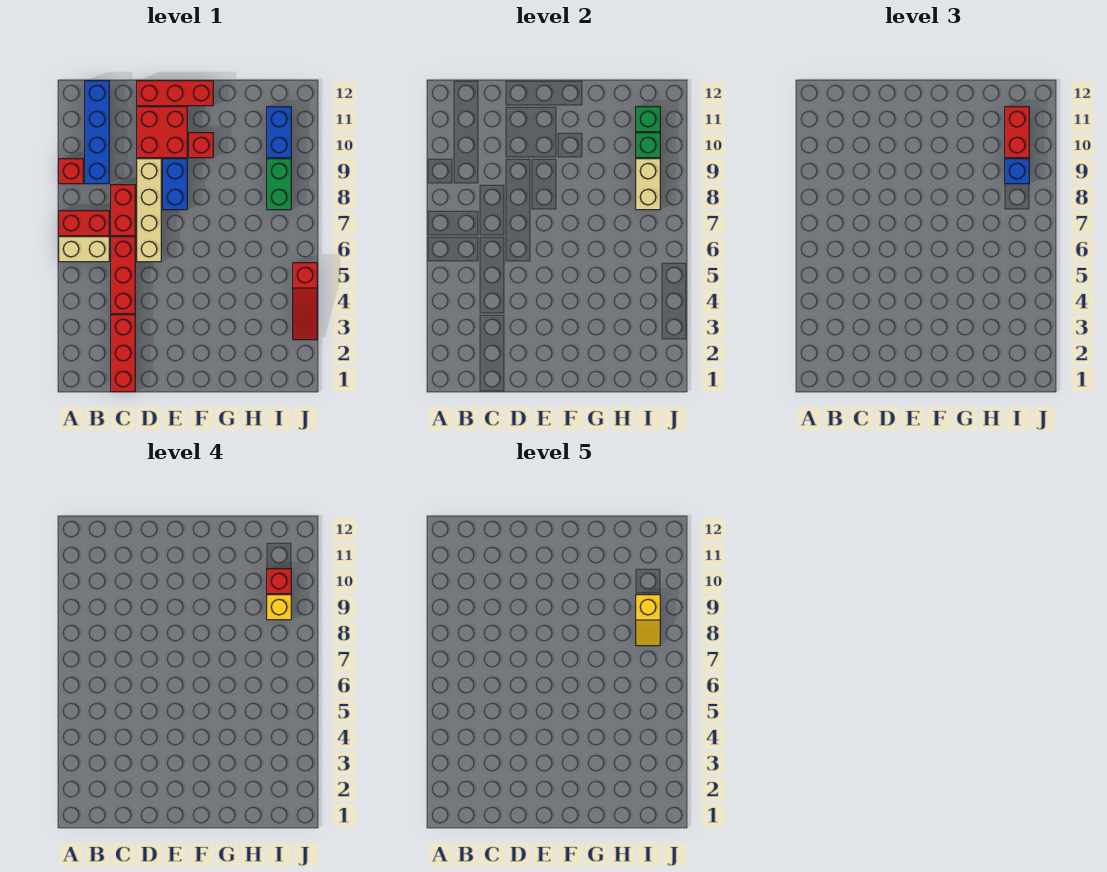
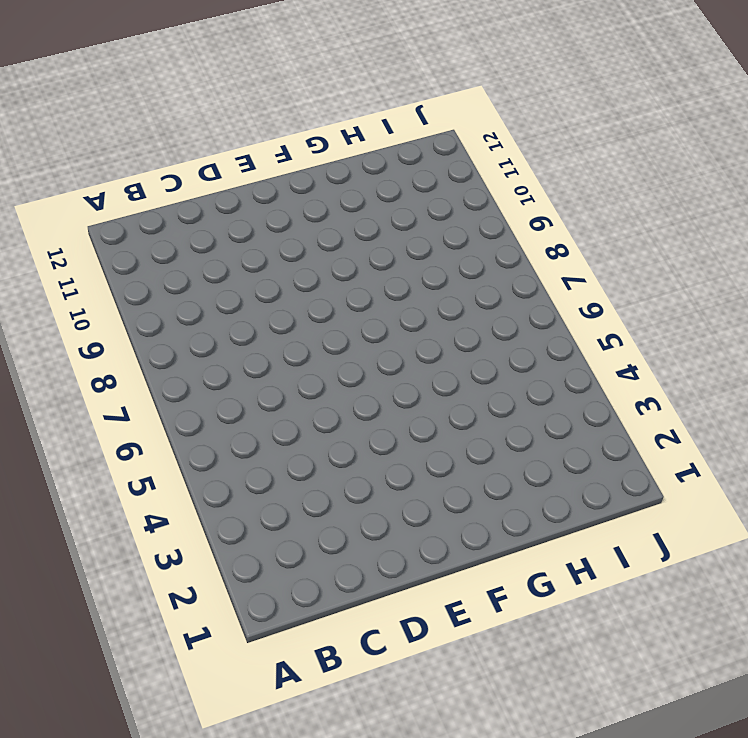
none -> tan 1x2 brick [59,237,109,262]
none -> red 1x2 brick [59,211,109,236]
none -> red 1x1 brick [59,159,83,184]

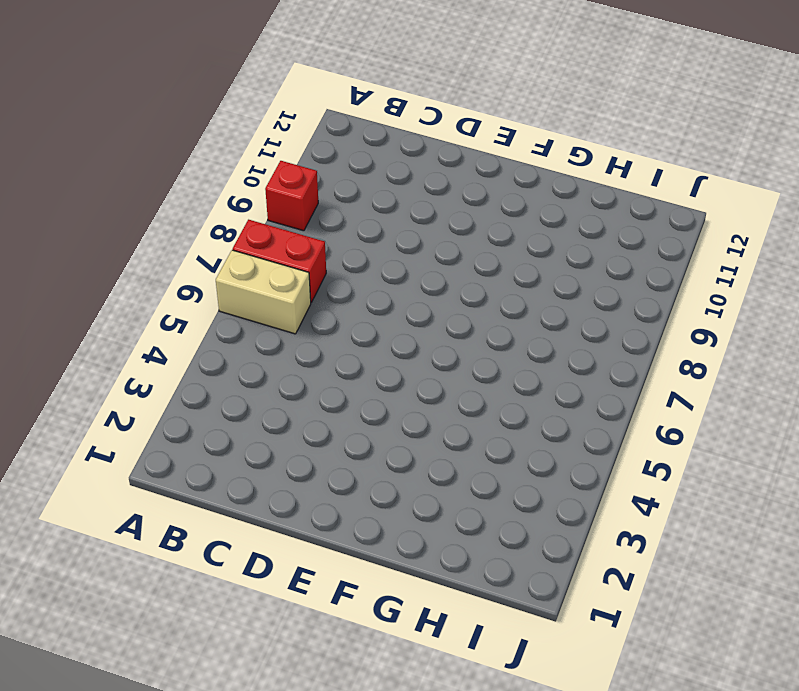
none -> blue 1x4 brick [85,81,109,184]
none -> red 1x3 brick [111,315,135,392]
none -> red 1x3 brick [111,237,135,314]

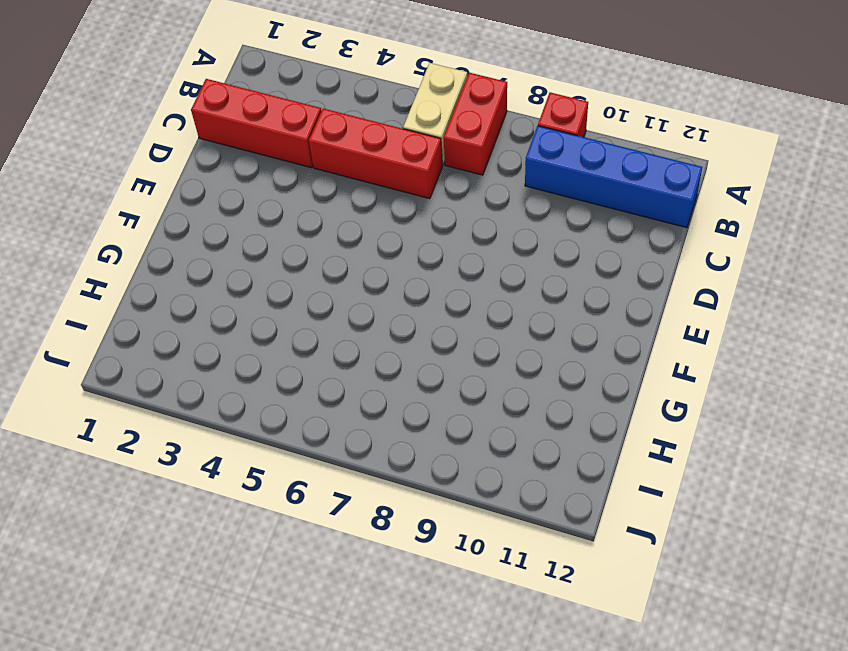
none -> red 1x2 brick [111,185,135,236]
none -> tan 1x4 brick [137,159,161,262]
none -> red 2x2 brick [137,107,187,158]

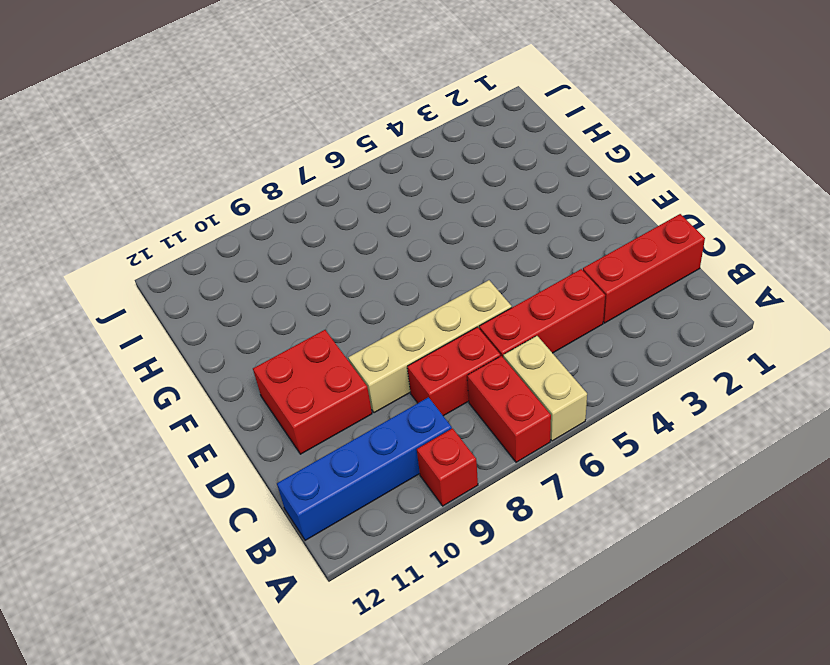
none -> red 1x3 brick [137,81,213,106]
none -> blue 1x2 brick [163,159,187,210]
none -> red 1x1 brick [189,133,213,158]

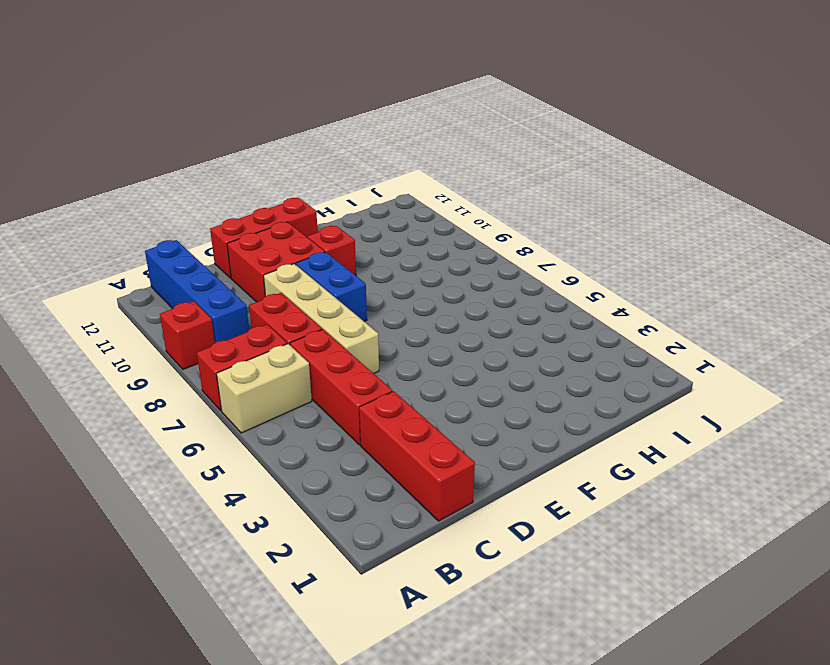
none -> green 1x2 brick [267,159,291,210]
none -> blue 1x2 brick [267,107,291,158]
none -> red 1x3 slope [293,263,317,340]

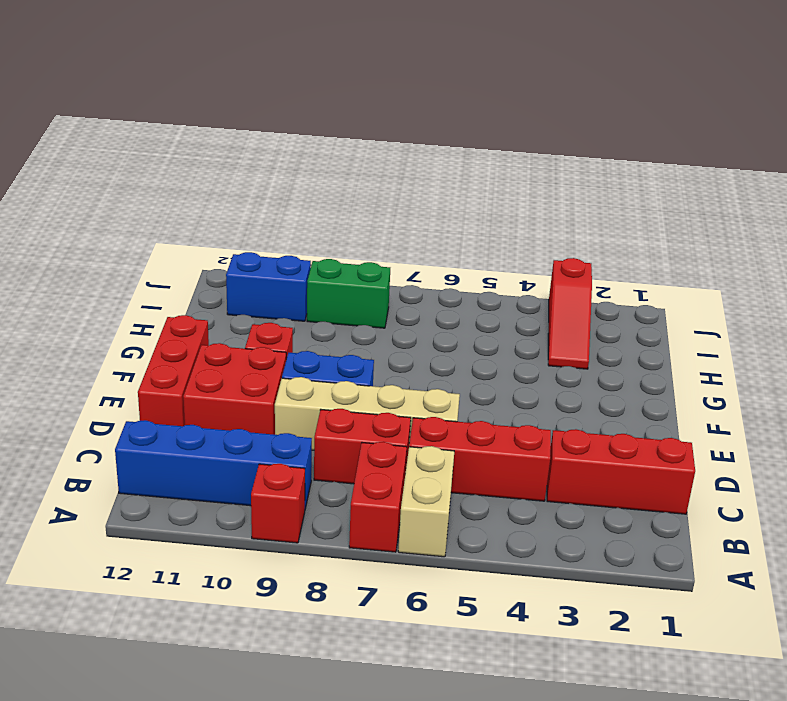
red 1x3 slope [548,258,592,369] -> red 1x3 slope turned to [293,263,317,340]
none -> tan 1x2 brick [636,159,660,210]
none -> green 1x1 brick [636,133,660,158]
none -> green 1x1 brick [636,107,660,132]

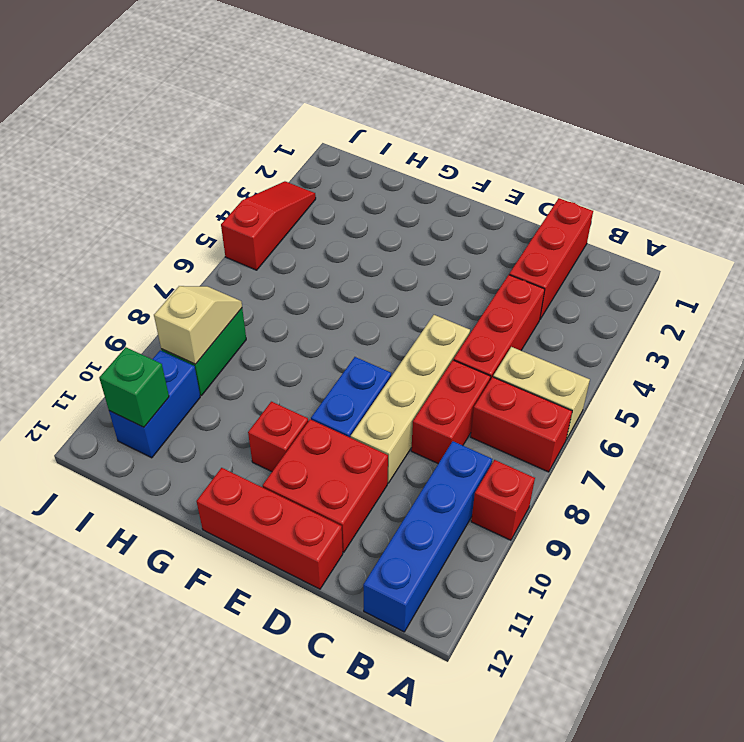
tan 1x2 slope [154,286,242,364] -> tan 1x2 brick [636,159,660,210]
none -> green 1x1 brick [636,133,660,158]
none -> blue 1x1 brick [1005,159,1029,184]
none -> red 1x2 brick [1005,107,1029,158]

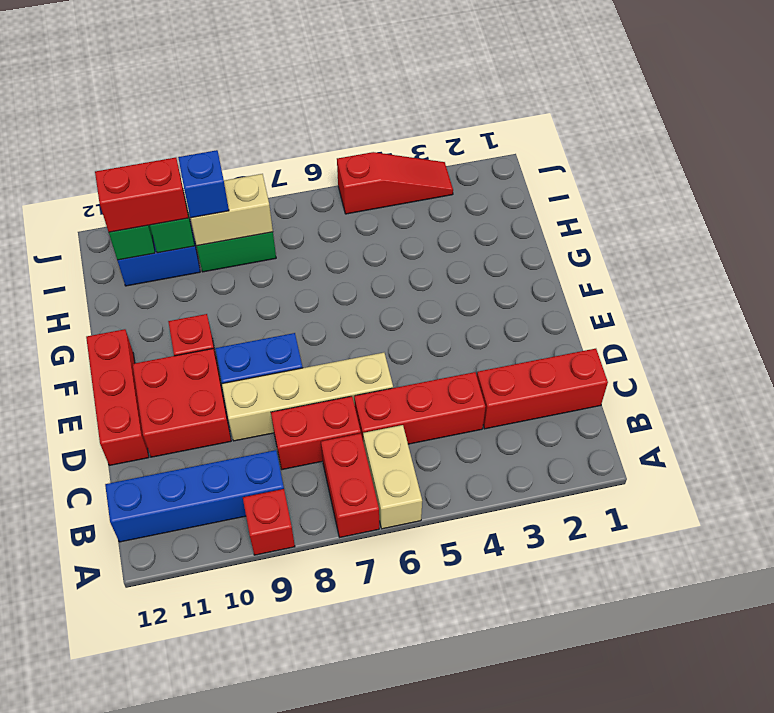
none -> yellow 1x1 brick [267,595,291,620]
none -> red 1x1 brick [267,569,291,594]
none -> yellow 1x2 slope [636,595,660,646]

